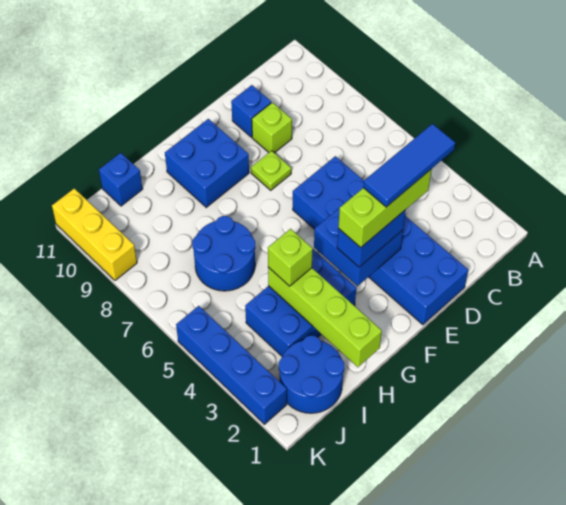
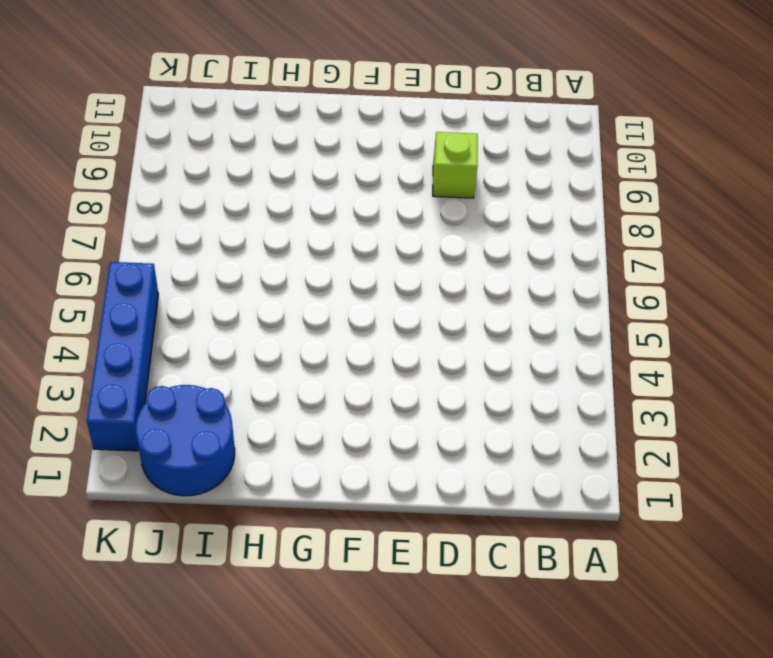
none -> blue 2x6 brick [293,156,468,325]
none -> blue 1x1 brick [231,85,271,137]
none -> lime 1x1 plate [251,151,291,190]

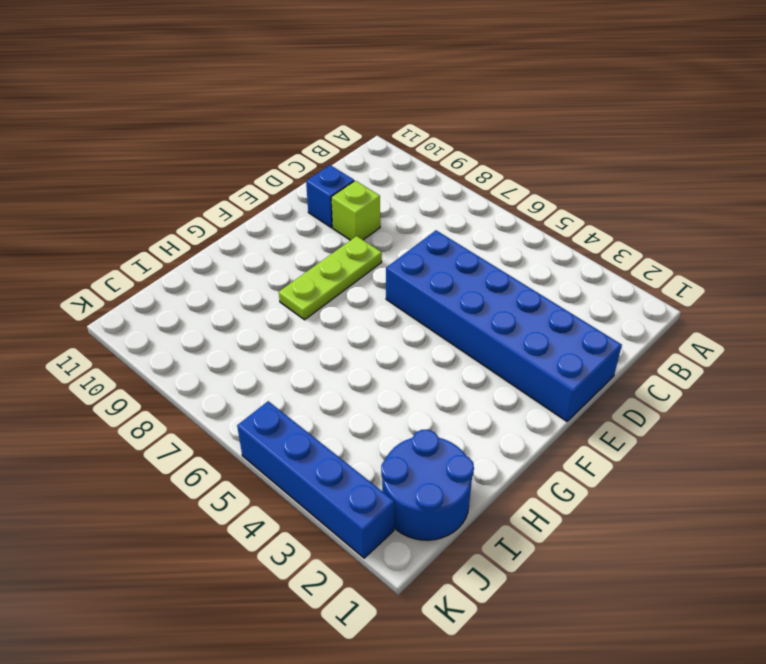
lime 1x3 plate [279,236,382,320] -> lime 1x1 plate [251,151,291,190]
none -> blue 2x2 brick [165,119,249,207]
none -> blue 2x3 brick [245,249,356,356]
none -> blue 2x2 round brick [192,216,255,291]

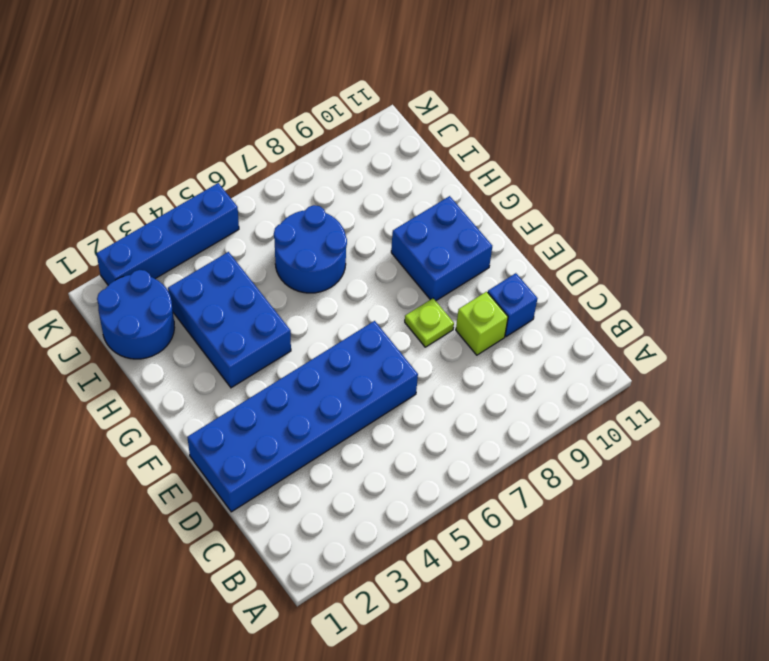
none -> blue 1x1 brick [99,153,142,206]
none -> yellow 1x3 brick [52,188,137,280]
none -> blue 2x2 brick [314,208,403,286]

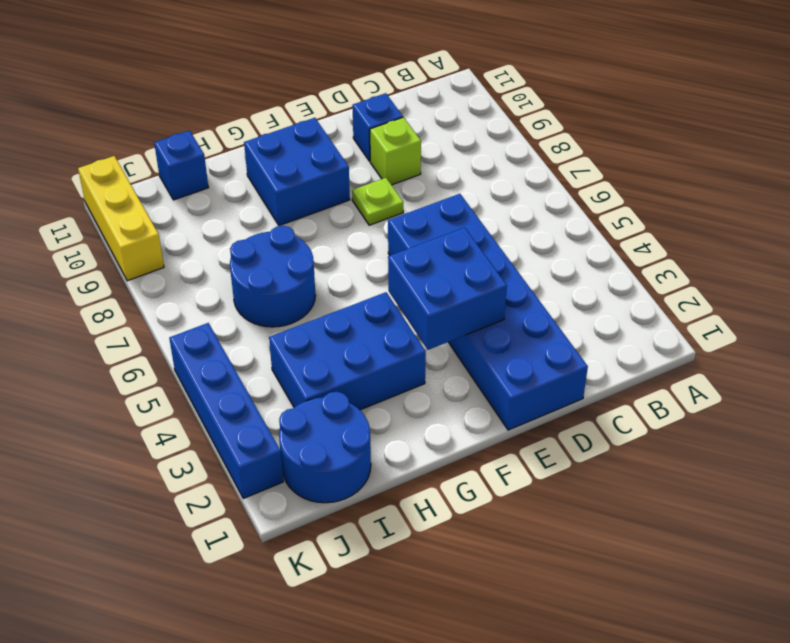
none -> lime 1x4 brick [268,267,382,367]
none -> blue 1x2 brick [337,210,406,267]
none -> lime 1x1 brick [268,229,313,286]

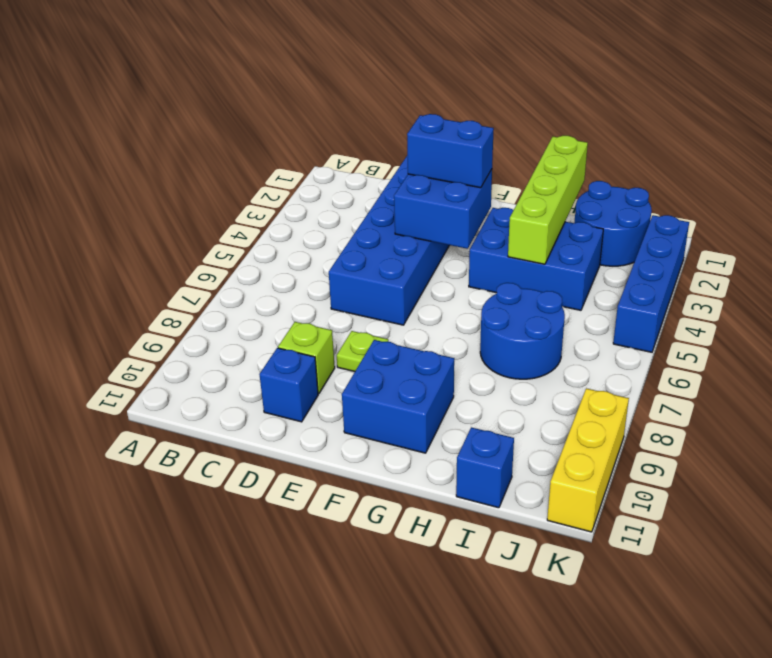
none -> lime 1x1 brick [268,229,313,286]
none -> lime 1x3 brick [338,170,431,248]
none -> blue 1x3 tile [363,124,455,207]

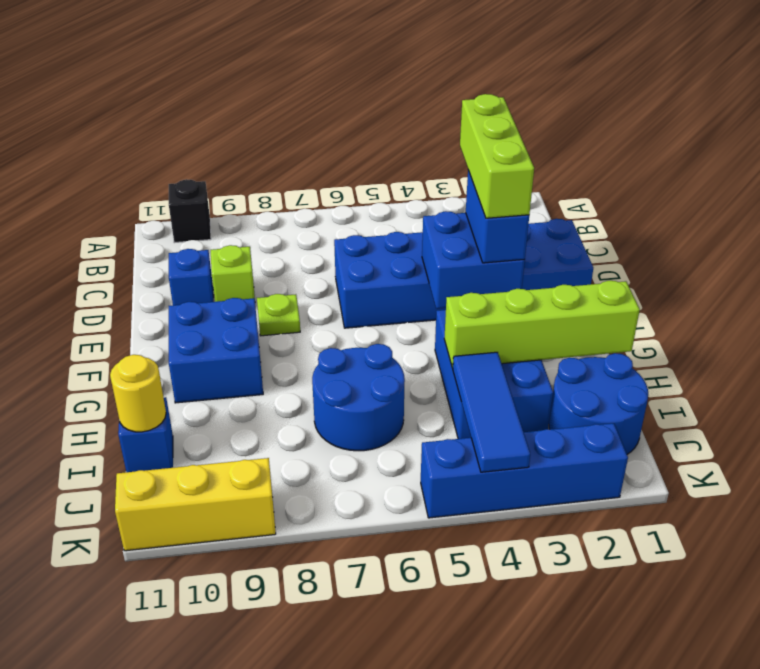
black 1x1 brick [169,179,211,243] -> none
blue 1x3 tile [453,352,530,472] -> blue 1x3 tile moved to [363,124,455,207]
yellow 1x1 round brick [110,355,166,432] -> none
none -> lime 1x1 brick [268,229,313,286]

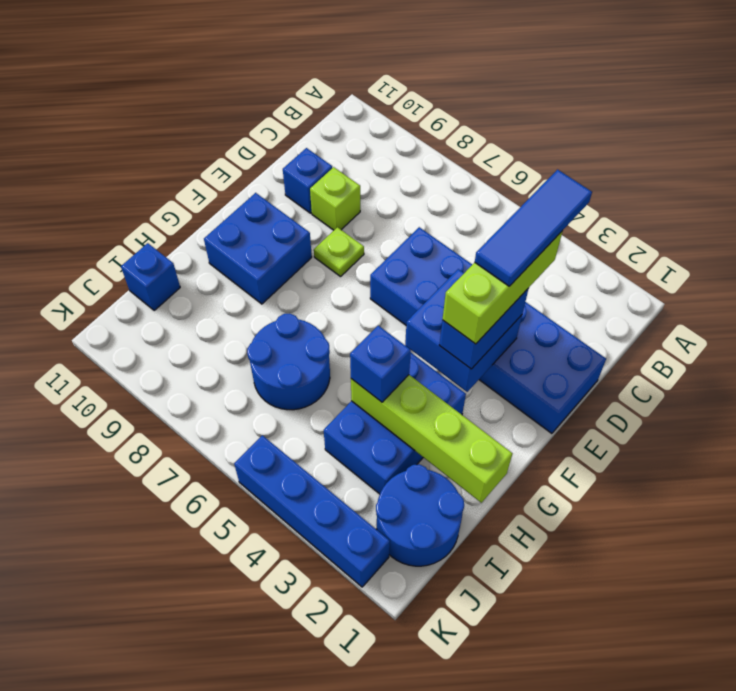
blue 1x1 brick [350,325,411,402] -> lime 1x1 brick [268,229,313,286]
none -> yellow 1x3 brick [52,188,137,280]

